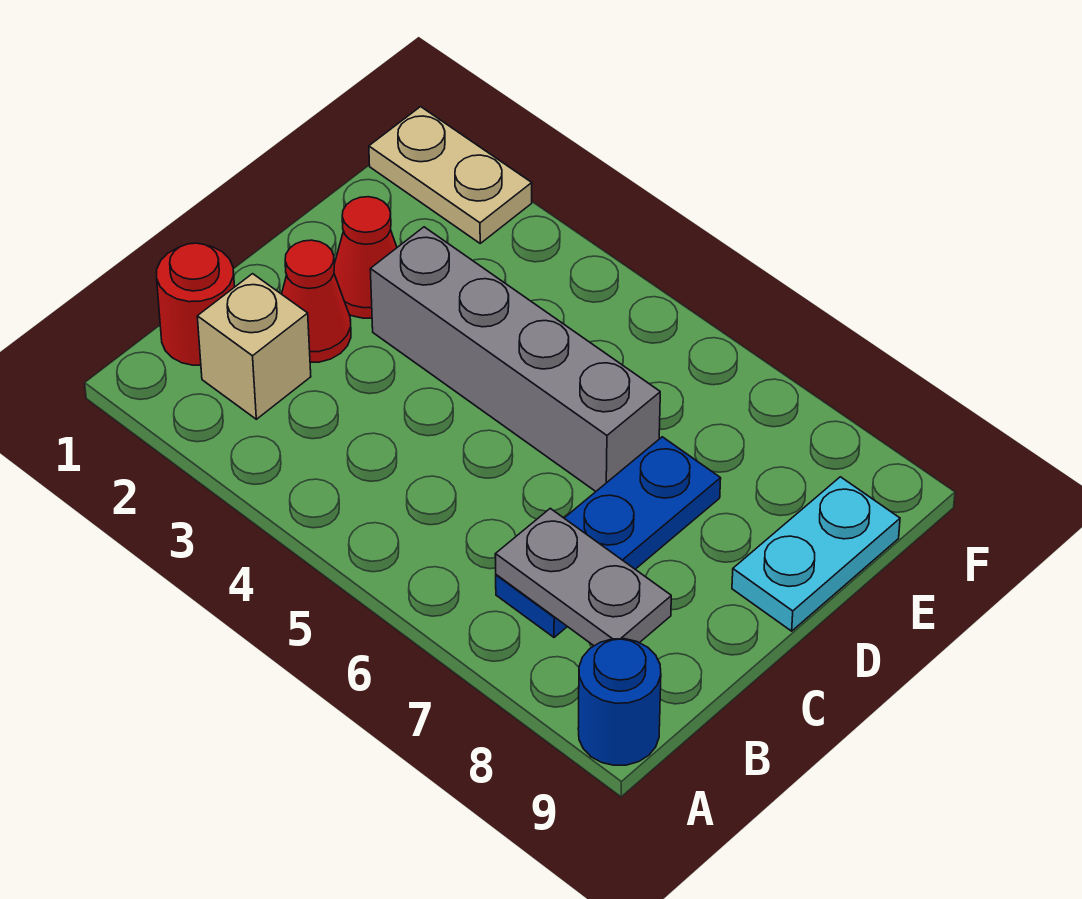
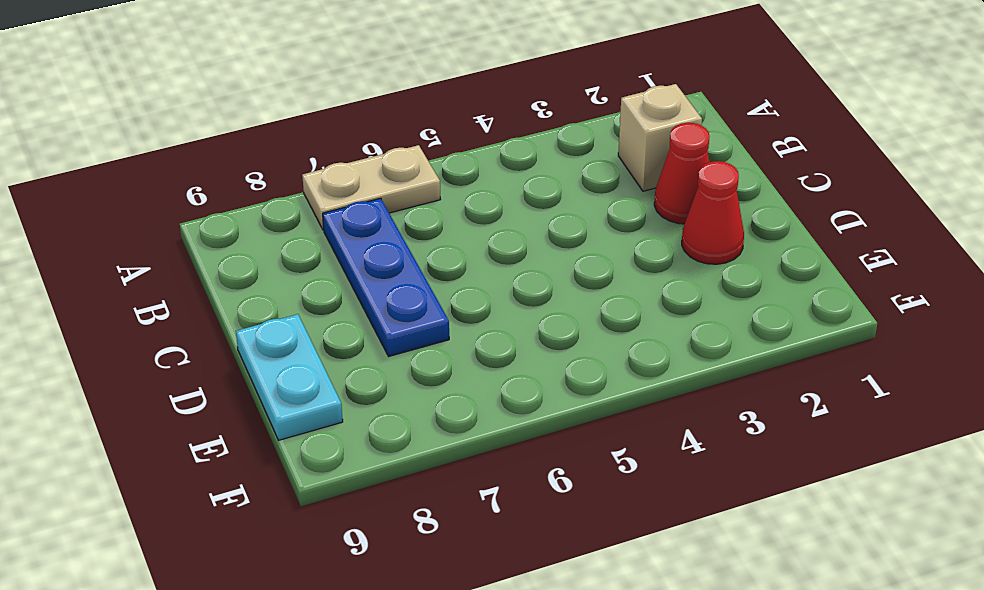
tan 1x2 plate [302,145,440,230] -> tan 1x2 plate moved to [369,107,532,243]
none -> blue 1x1 round brick [578,639,661,765]
none -> red 1x1 round brick [157,243,235,365]

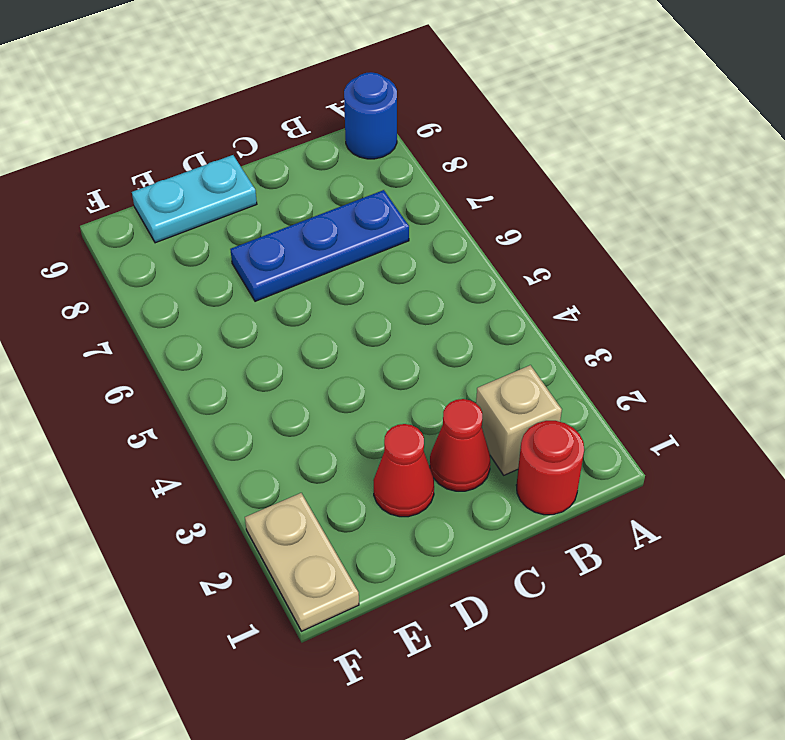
none -> grey 1x4 brick [370,227,660,491]
none -> grey 1x2 plate [495,508,671,646]

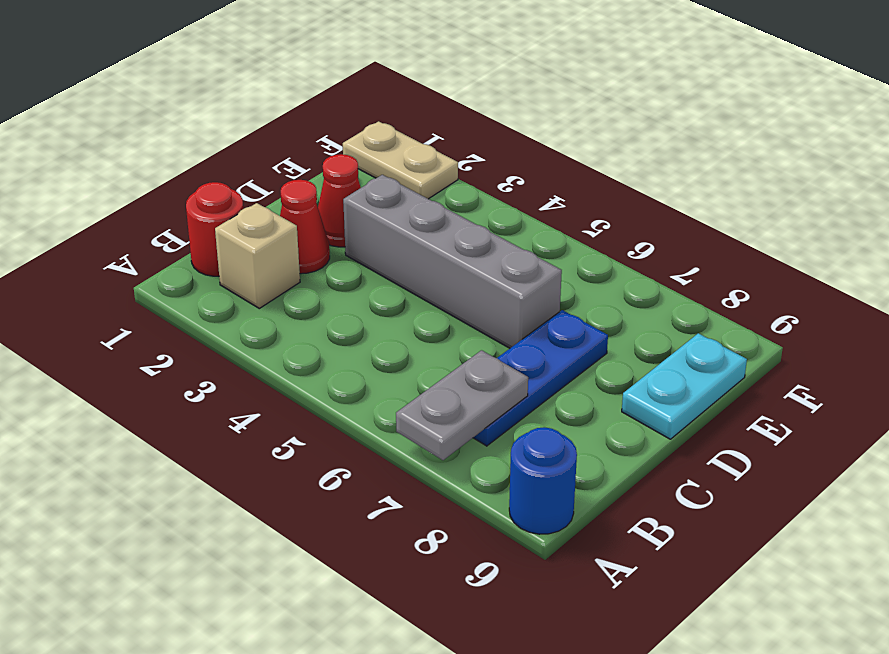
grey 1x2 plate [396,350,528,460] -> grey 1x2 plate turned to [495,508,671,646]

